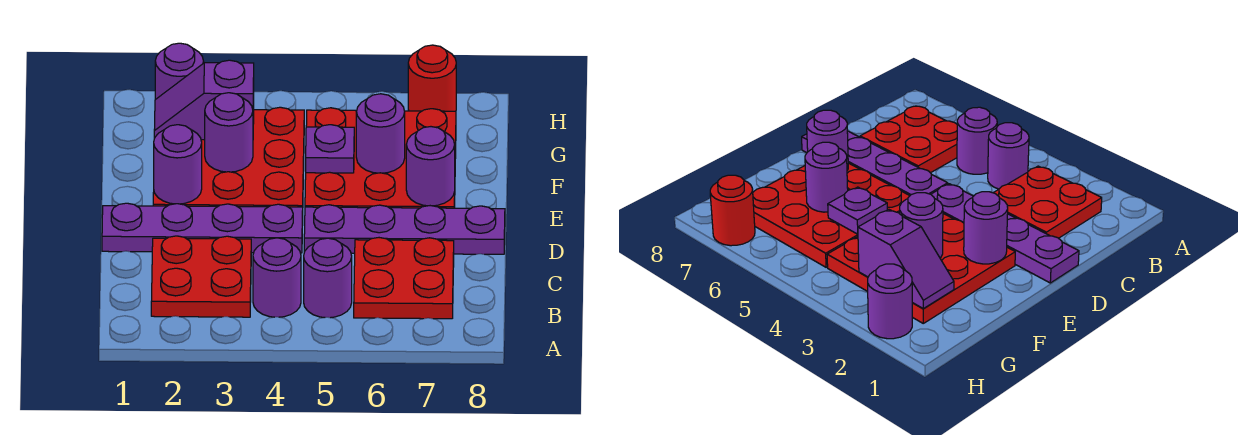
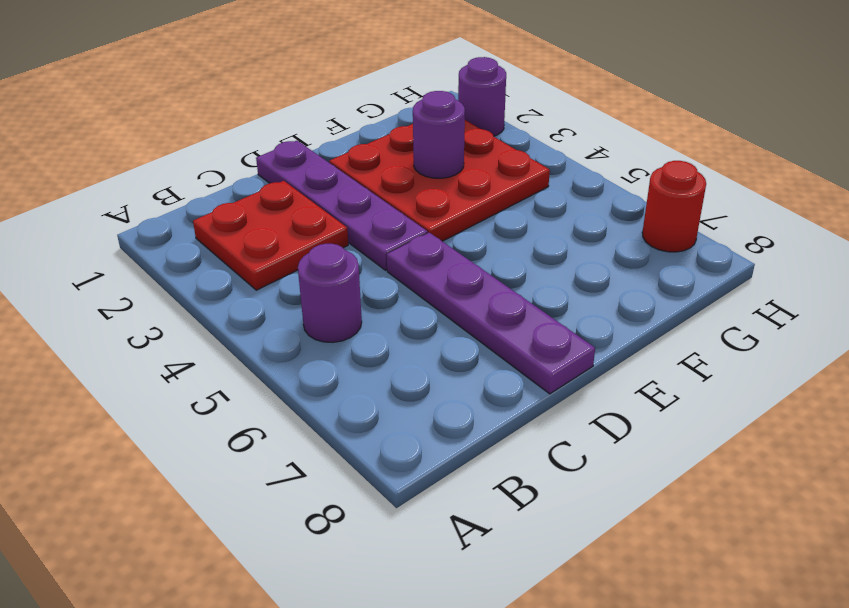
none -> purple 1x1 round brick [253,238,301,317]
none -> red 2x2 plate [354,238,454,319]
none -> red 3x3 plate [305,108,456,208]

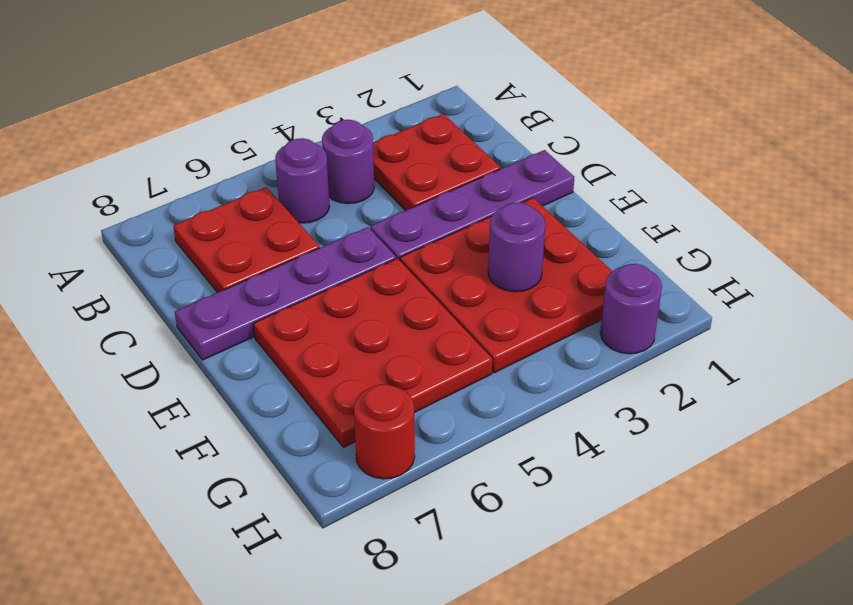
none -> purple 1x1 round brick [154,125,202,204]
none -> purple 1x1 round brick [406,127,455,206]
none -> purple 1x1 plate [306,125,354,173]

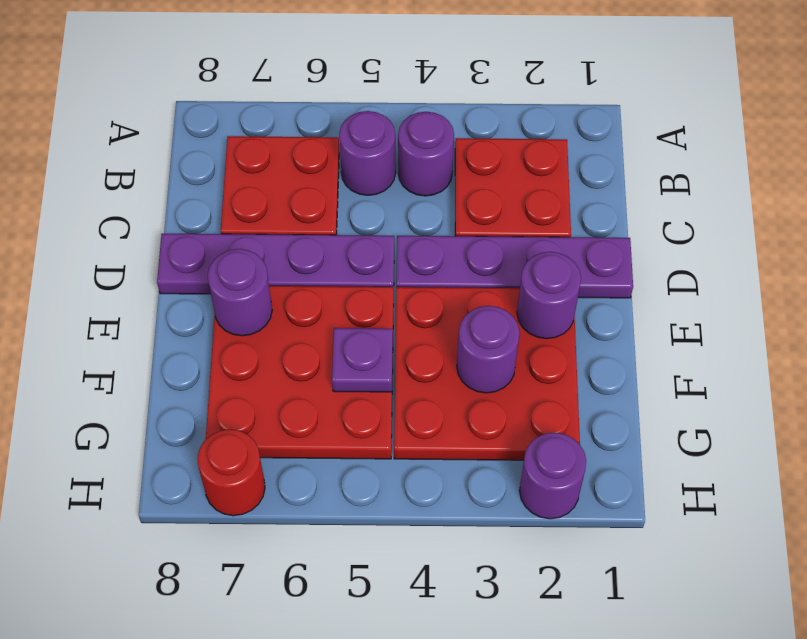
none -> purple 1x1 round brick [356,94,405,173]
none -> purple 1x2 slope [154,60,254,140]

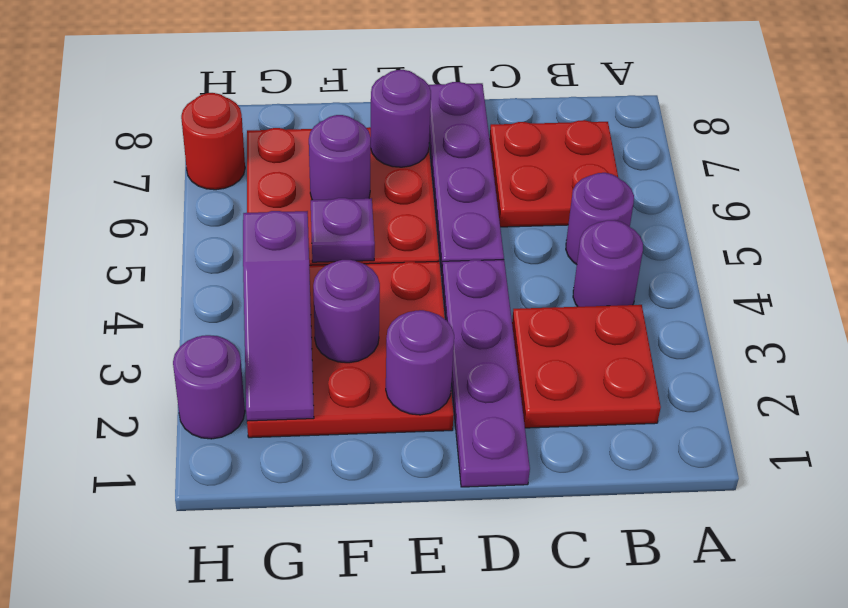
purple 1x3 slope [243,211,314,421] -> purple 1x2 slope [154,60,254,140]

